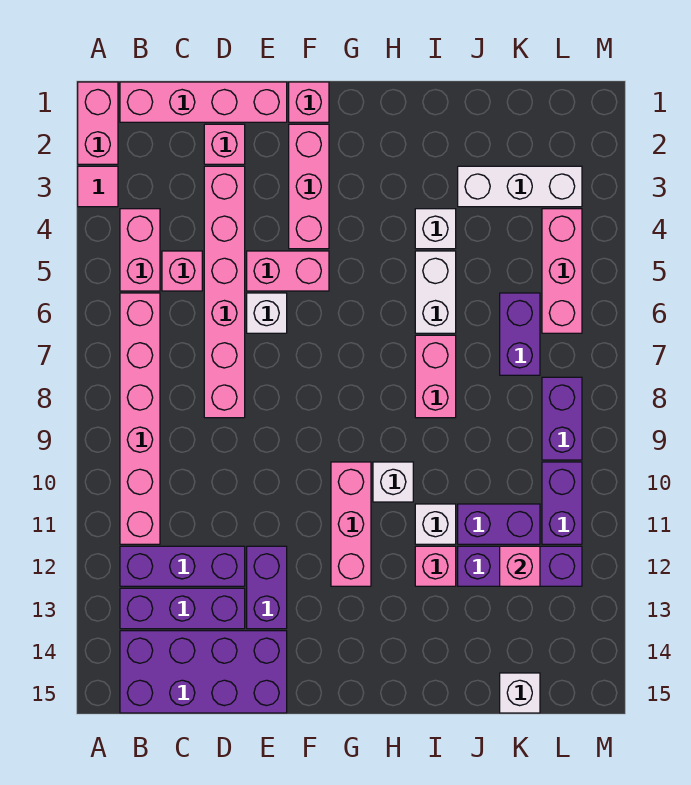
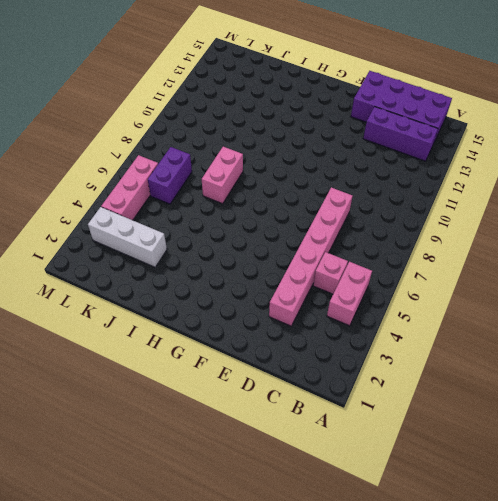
none -> pink 1x2 brick [78,82,118,164]
none -> pink 1x1 tile [78,166,118,207]
none -> pink 1x4 brick [120,82,287,122]
none -> pink 1x6 brick [120,293,160,544]

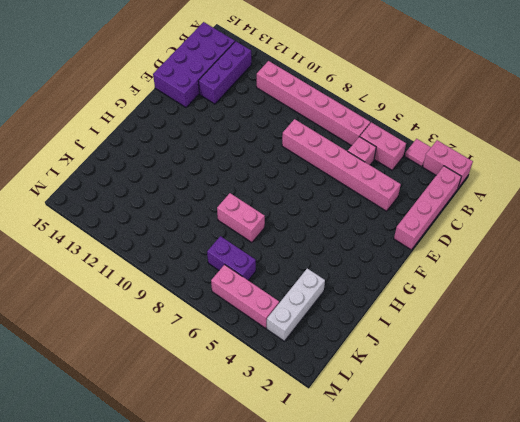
none -> purple 1x3 brick [120,546,245,586]
none -> pink 1x1 brick [204,124,245,164]
none -> pink 1x2 brick [247,251,329,291]
none -> white 1x1 brick [247,293,287,333]

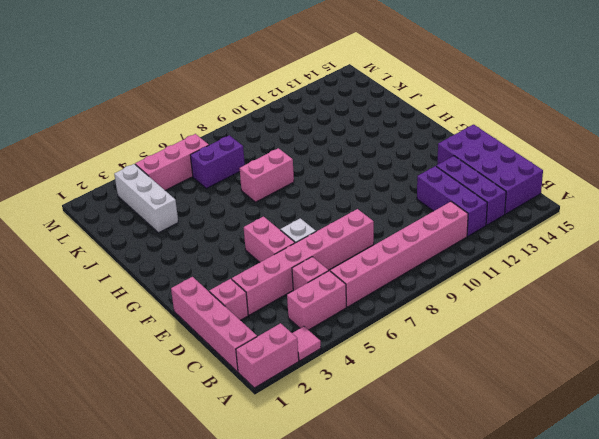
none -> purple 1x2 brick [247,546,287,629]
none -> pink 1x1 brick [289,82,329,122]
none -> pink 1x3 brick [289,124,329,249]
none -> pink 1x3 brick [331,462,371,586]

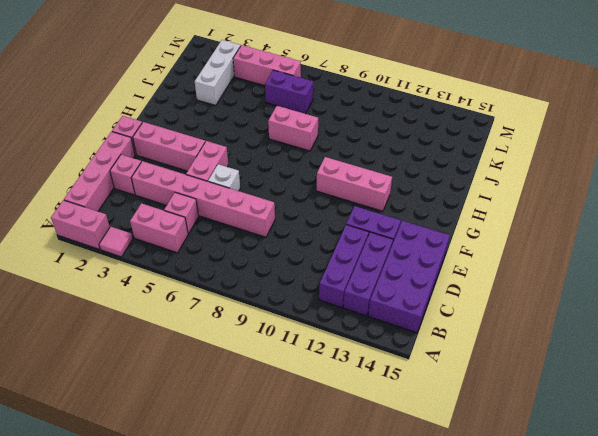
none -> pink 1x6 brick [120,293,160,544]
none -> white 1x1 brick [373,462,413,502]
none -> white 1x1 brick [415,209,456,249]
none -> white 1x2 brick [415,251,456,333]

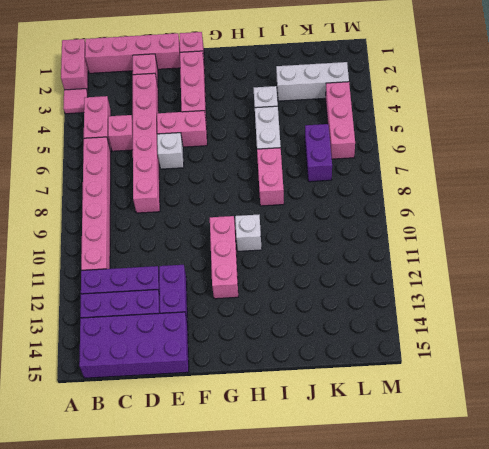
none -> white 1x1 brick [415,504,456,544]
none -> pink 1x1 brick [415,546,456,586]
none -> purple 1x2 brick [458,504,540,544]
none -> purple 1x3 brick [458,546,582,586]

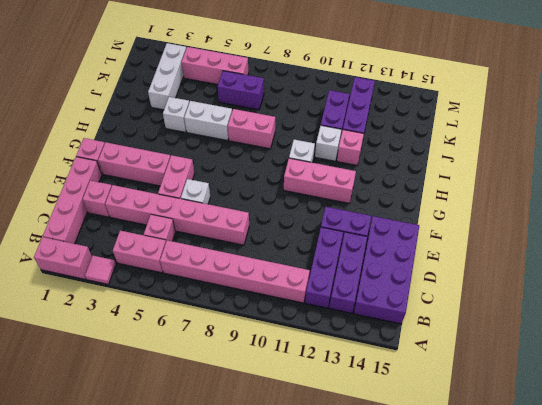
none -> white 1x1 brick [500,673,540,713]
none -> purple 1x2 brick [542,377,582,460]
none -> purple 1x2 brick [542,462,582,544]
none -> pink 1x1 brick [500,546,540,586]

